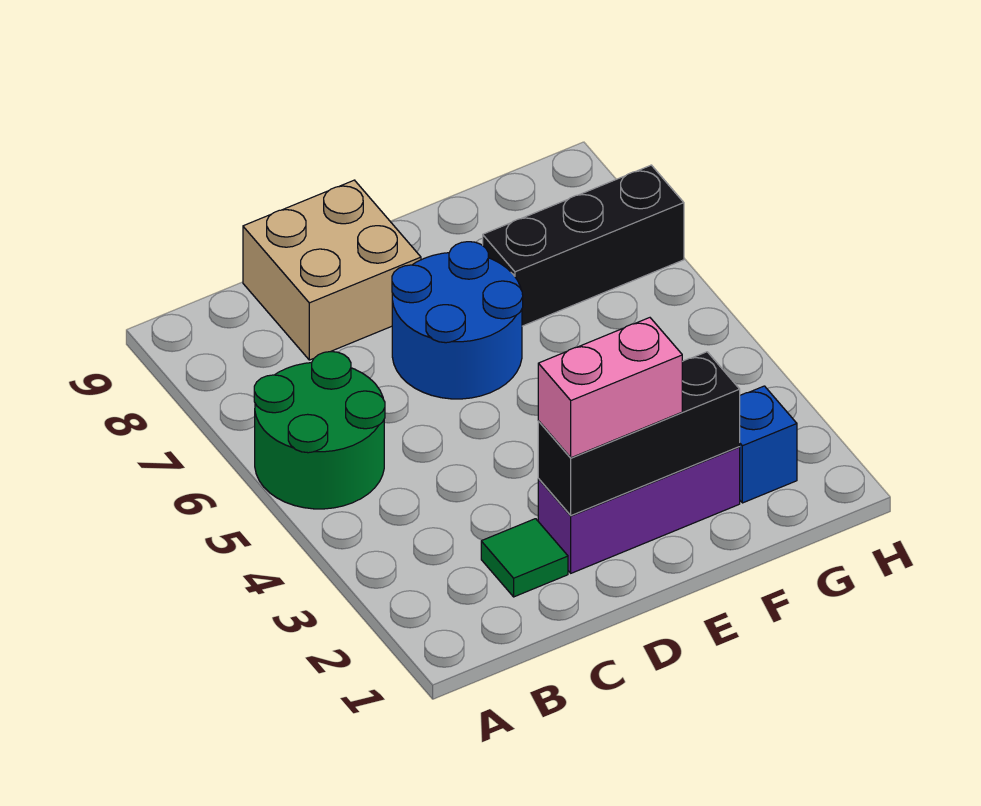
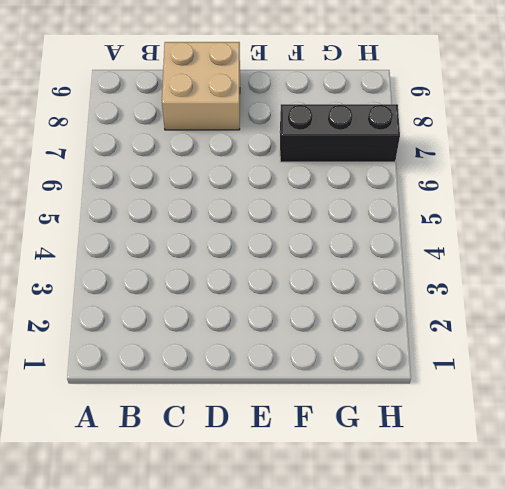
none -> green 2x2 round brick [254,352,385,509]
none -> green 1x1 tile [481,519,568,597]

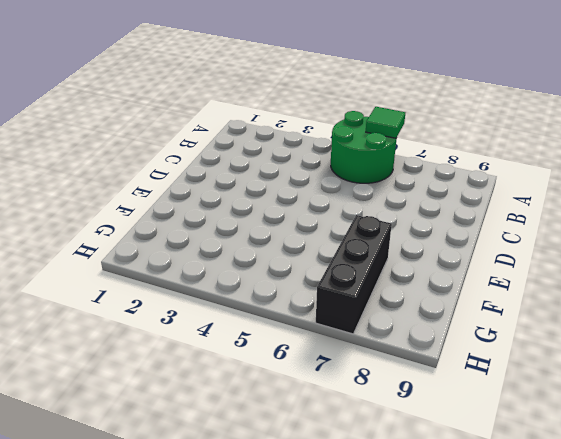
green 1x1 tile [366,107,405,138] -> green 1x1 tile moved to [481,519,568,597]
none -> tan 2x2 brick [243,180,421,360]
none -> purple 1x3 brick [538,447,740,573]

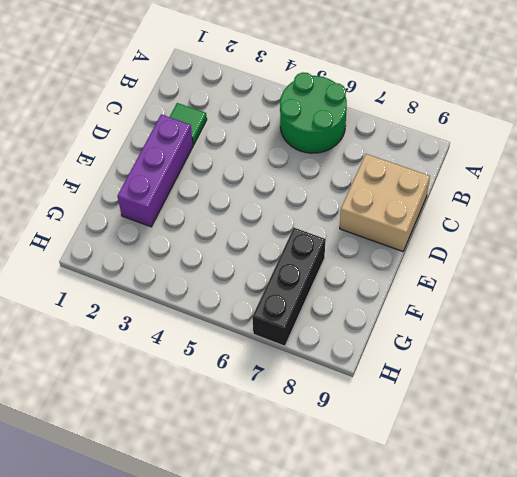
none -> blue 2x2 round brick [392,242,523,399]
none -> blue 1x1 brick [740,386,797,503]

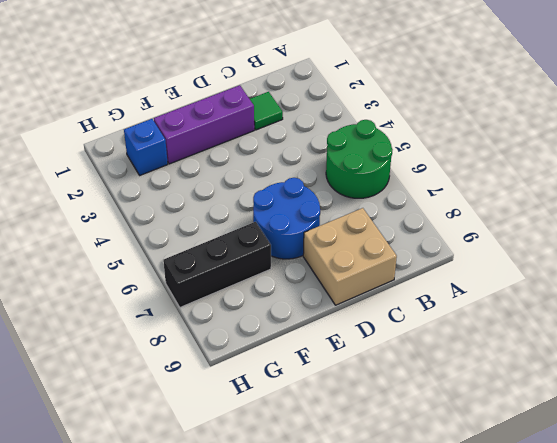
none -> black 1x3 brick [538,352,740,516]
none -> pink 1x2 brick [538,318,682,458]

